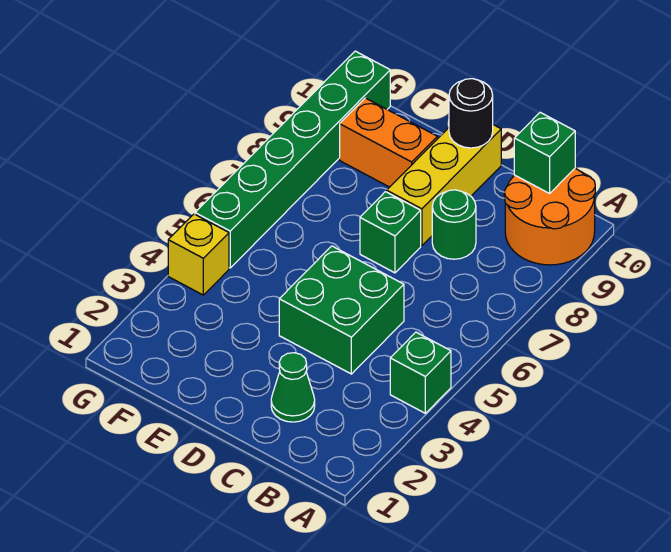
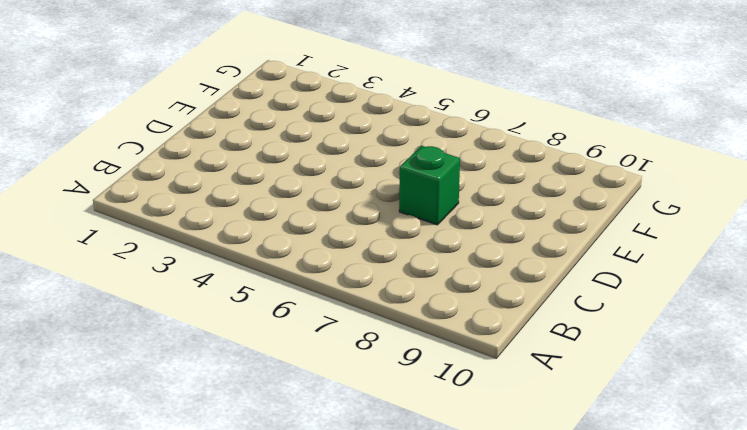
none -> green 1x1 brick [390,332,451,413]
none -> orange 2x2 round brick [504,168,595,265]
none -> green 1x1 cone [271,353,315,422]

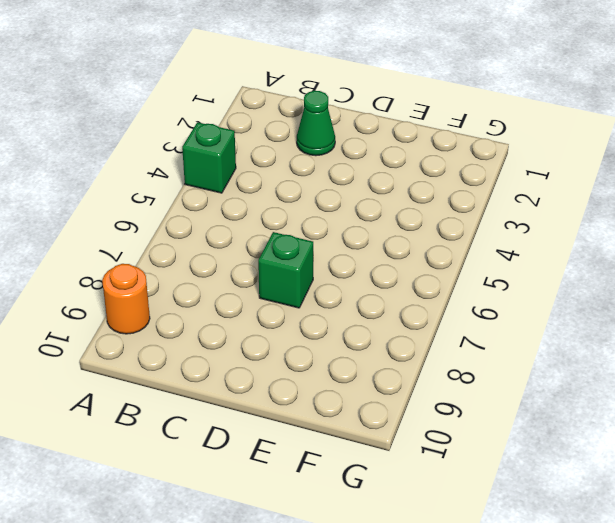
orange 1x1 round brick [102,264,150,334] -> orange 2x2 round brick [504,168,595,265]
none -> green 2x2 brick [279,246,404,374]
none -> green 1x1 round brick [432,190,476,259]
none -> yellow 1x3 brick [387,125,501,246]

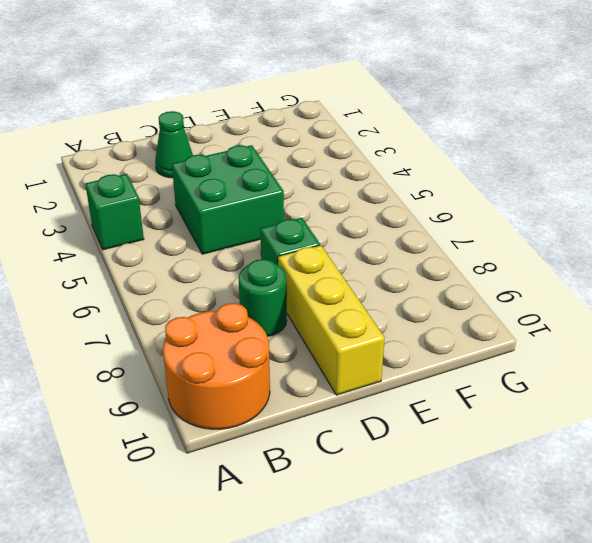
none -> orange 1x2 brick [340,98,437,187]
none -> yellow 1x1 brick [168,214,229,295]
none -> green 1x6 brick [195,51,390,268]

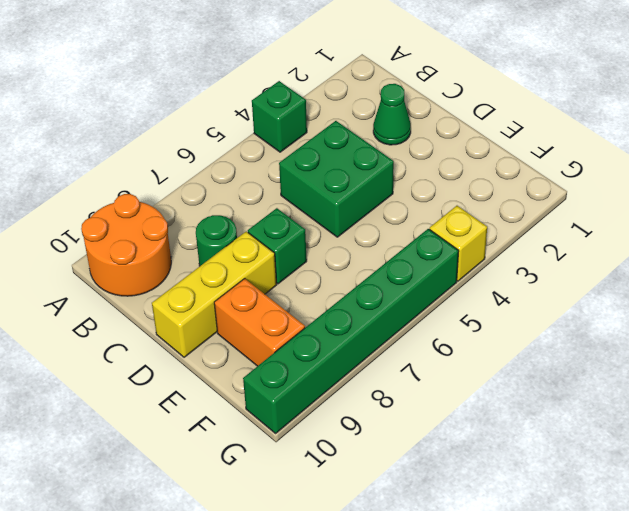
none -> green 1x1 brick [514,112,575,193]
none -> black 1x1 round brick [449,79,493,148]

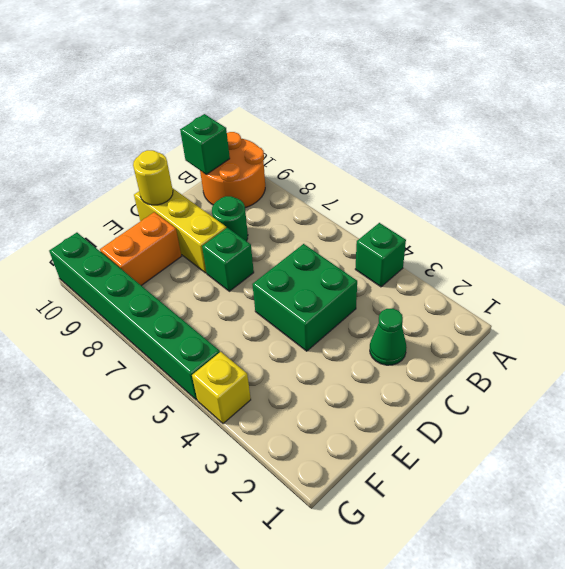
yellow 1x1 round brick [133,150,173,205] -> black 1x1 round brick [449,79,493,148]

